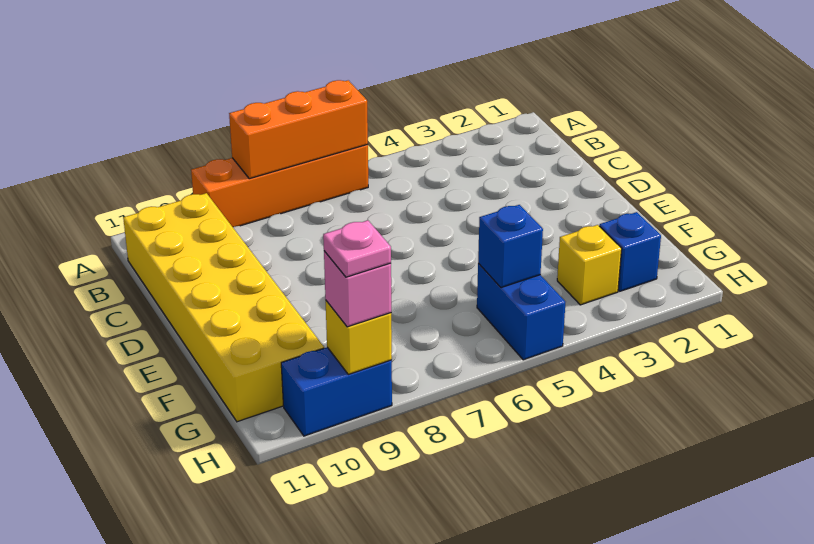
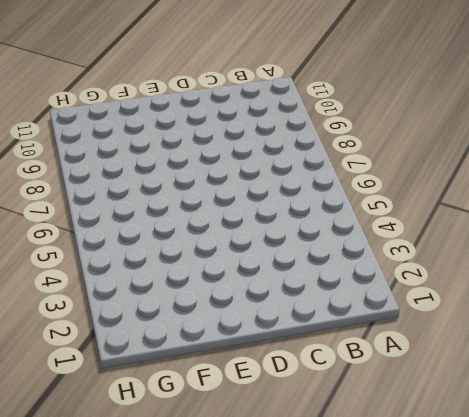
none -> orange 1x4 brick [191,144,368,227]
none -> yellow 2x6 brick [123,193,324,422]

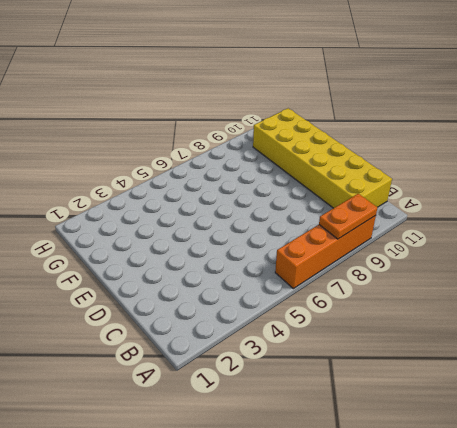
orange 1x2 plate [319,194,378,239] -> orange 1x3 brick [229,80,368,179]
none -> blue 1x1 brick [599,212,661,291]
none -> yellow 1x1 brick [557,225,622,305]

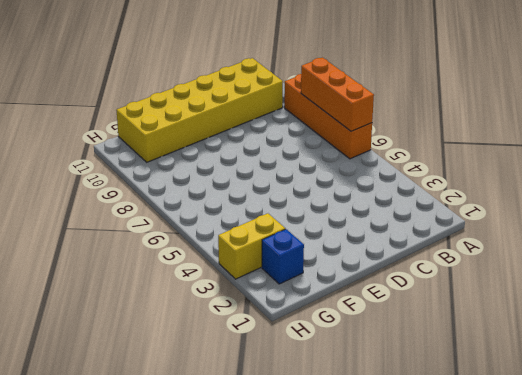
yellow 1x2 brick [218,213,285,279] -> yellow 1x1 brick [557,225,622,305]
none -> blue 1x2 brick [477,264,565,360]
none -> blue 1x2 brick [281,347,392,436]

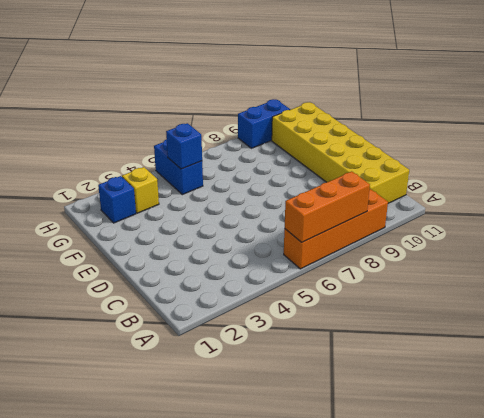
none -> yellow 1x1 brick [326,301,392,374]
none -> pink 1x1 brick [324,251,391,327]

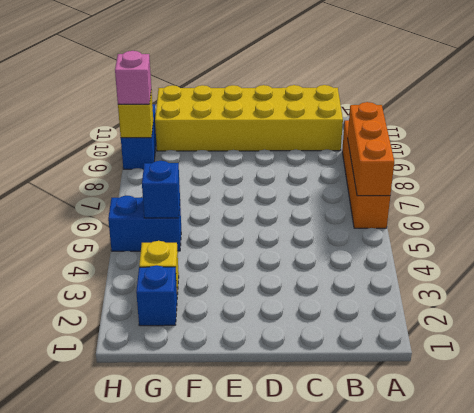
none -> pink 1x1 plate [323,220,391,277]

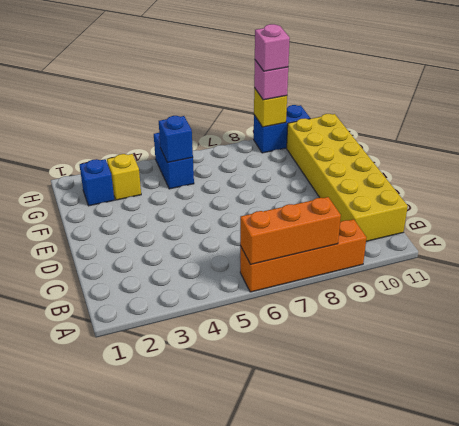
pink 1x1 brick [255,24,290,71] -> pink 1x1 plate [323,220,391,277]

